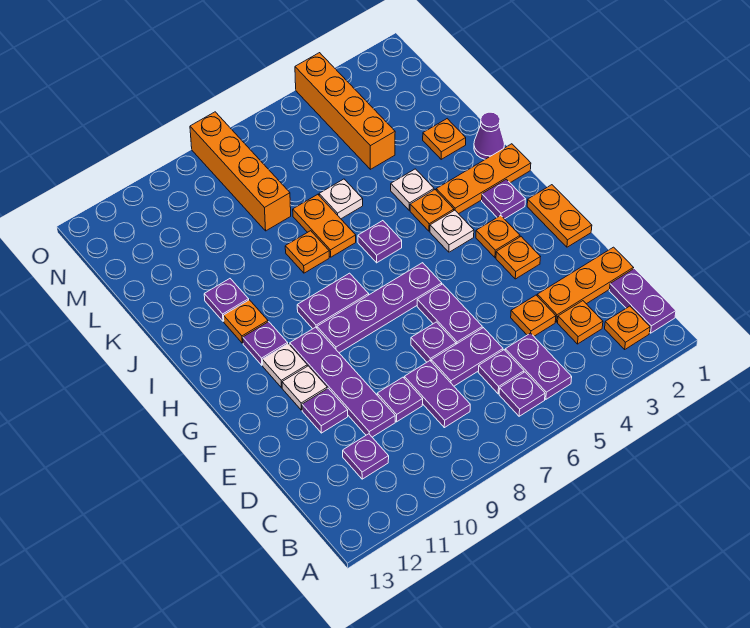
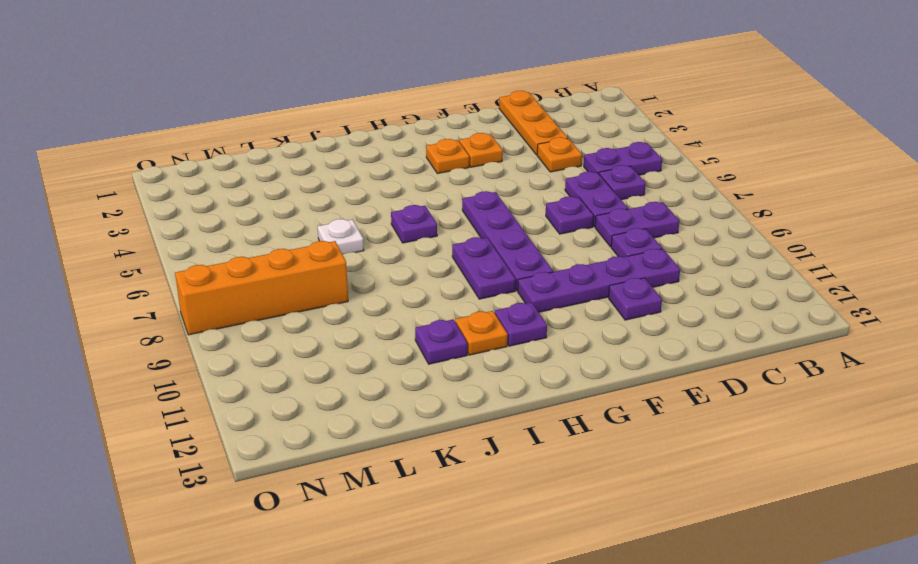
none -> purple 1x2 plate [609,269,676,333]
none -> orange 1x1 plate [605,306,650,349]
none -> purple 1x1 plate [499,372,545,416]
none -> orange 1x1 plate [558,301,603,344]

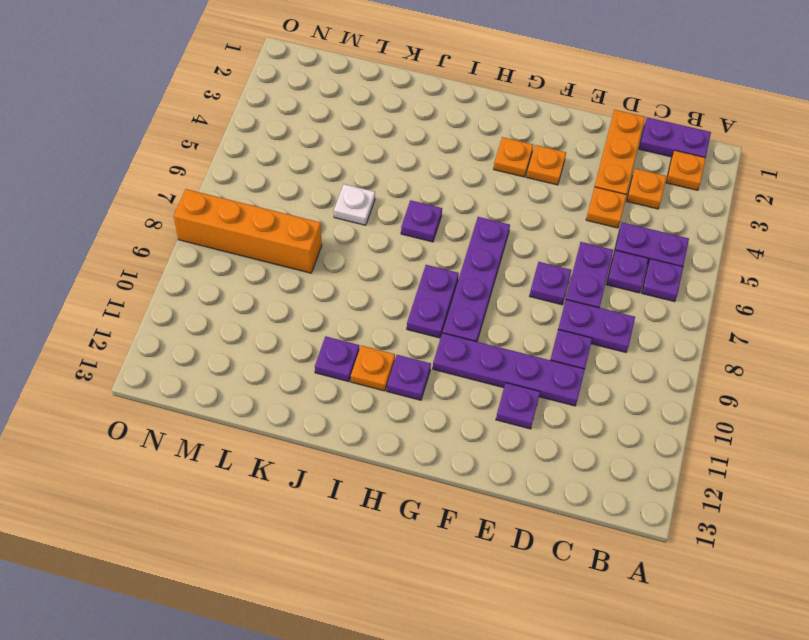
none -> purple 1x1 plate [343,434,389,479]
none -> purple 1x2 plate [417,284,482,344]
none -> orange 1x2 plate [527,185,592,247]
none -> white 1x1 plate [282,366,327,410]

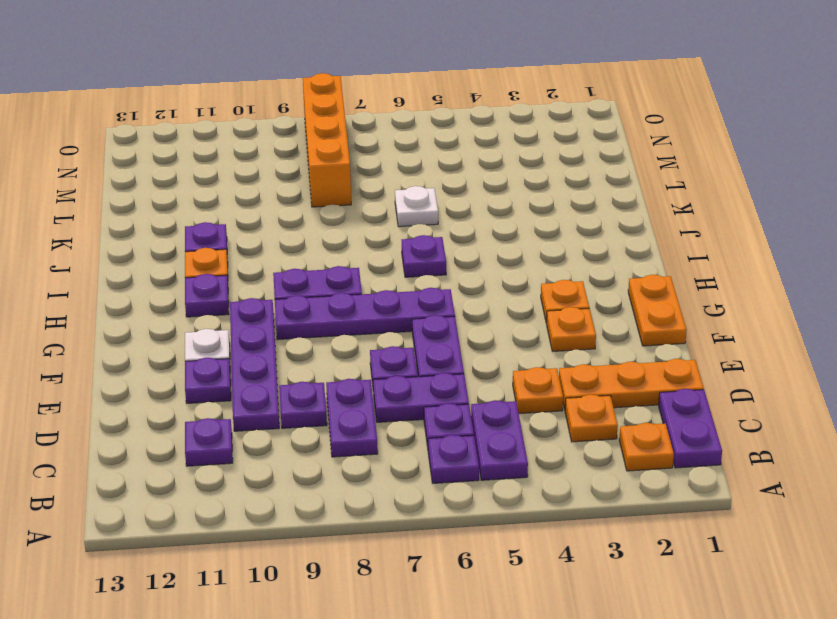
none -> white 1x1 plate [262,344,307,388]
none -> purple 1x1 plate [482,179,526,219]
none -> white 1x1 plate [430,210,474,252]
none -> orange 1x3 plate [436,144,531,214]

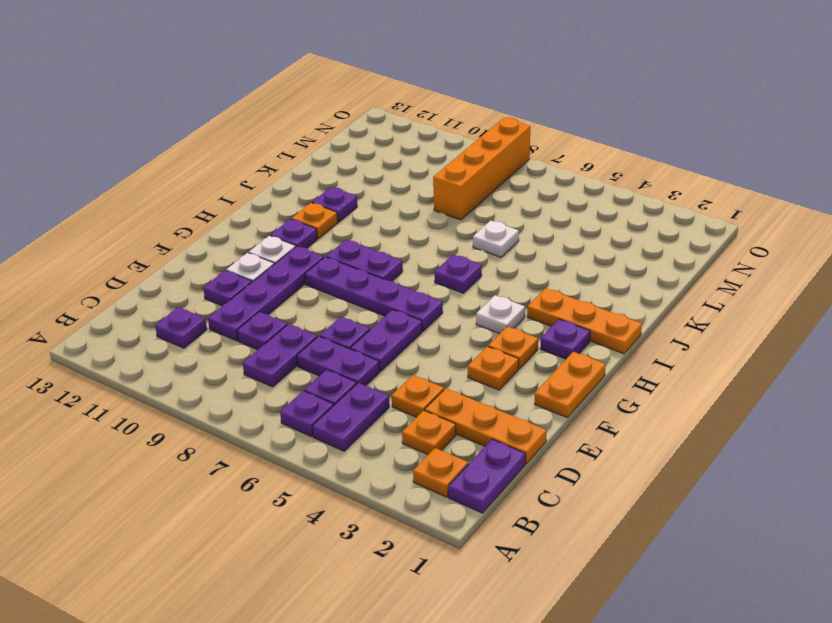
none -> orange 1x1 plate [410,190,454,231]
none -> purple 1x1 cone [474,112,505,159]
none -> white 1x1 plate [391,169,434,210]
none -> orange 1x2 plate [293,194,356,257]

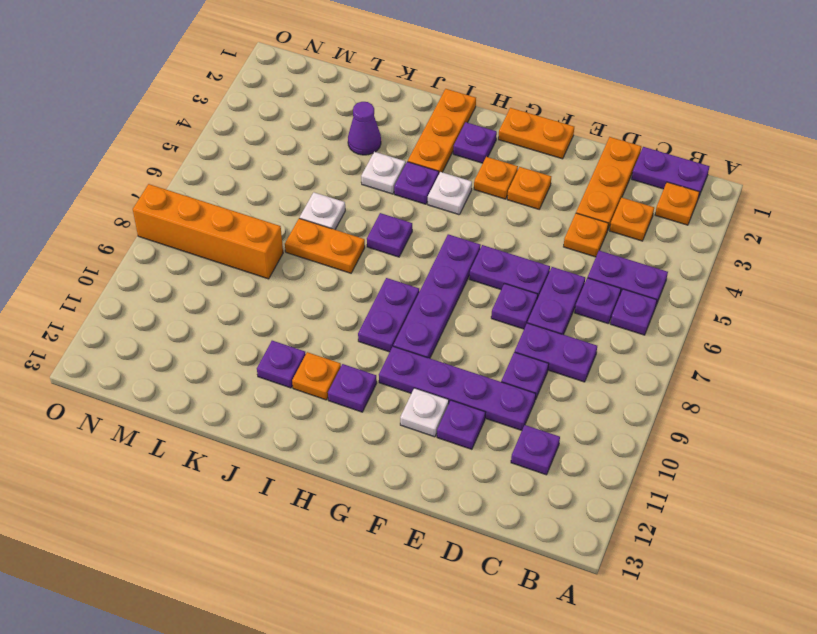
purple 1x1 plate [394,162,439,204] -> orange 1x1 plate [410,190,454,231]
purple 1x1 cone [348,102,381,155] -> purple 1x1 cone moved to [474,112,505,159]
none -> white 1x1 plate [262,344,307,388]
none -> orange 1x1 plate [285,231,329,273]
none -> orange 1x1 plate [423,119,466,159]
none -> orange 1x4 brick [295,53,395,169]

